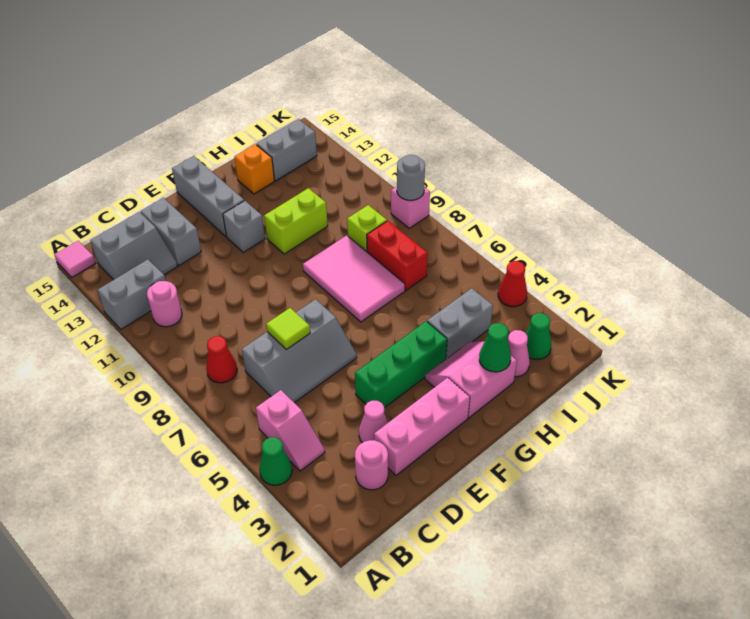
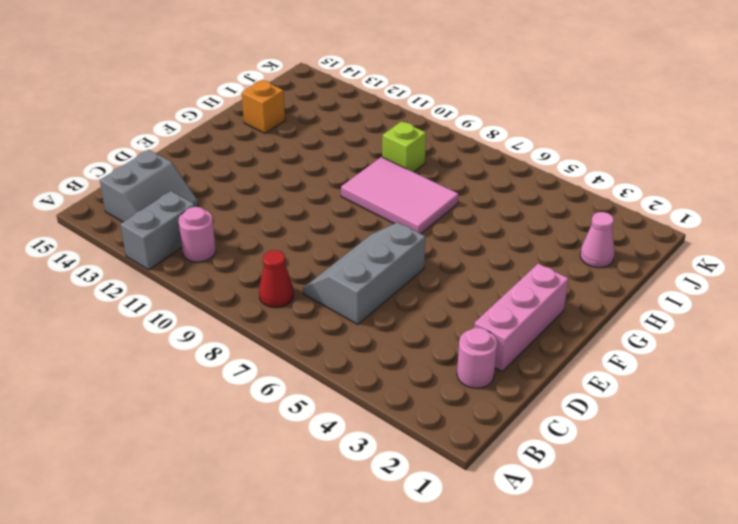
grey 2x3 slope [303,222,425,325] -> grey 2x3 slope turned to [242,299,357,403]
none -> green 1x1 cone [259,437,292,485]
none -> pink 1x1 tile [54,241,96,277]
none -> pink 1x2 slope [256,390,325,471]
none -> pink 1x1 cone [359,400,388,443]

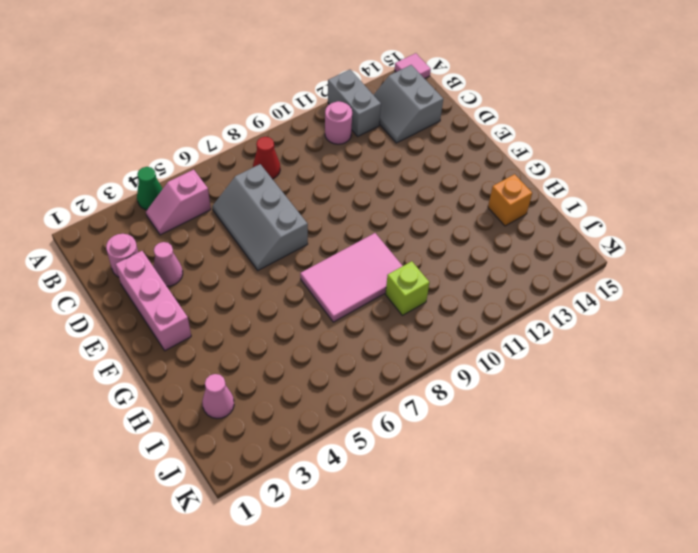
none -> grey 1x2 brick [141,198,201,266]
none -> green 1x3 brick [355,321,447,408]
none -> grey 1x1 brick [223,201,265,252]
none -> grey 1x3 brick [172,156,244,236]

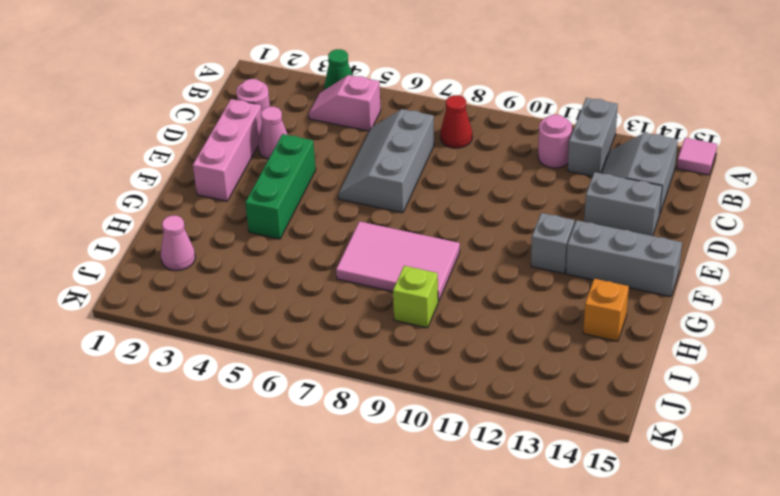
none -> pink 2x2 slope [425,341,517,418]
none -> lime 1x2 brick [264,188,328,254]
none -> grey 1x2 brick [427,288,493,359]
none -> red 1x2 brick [367,221,428,290]

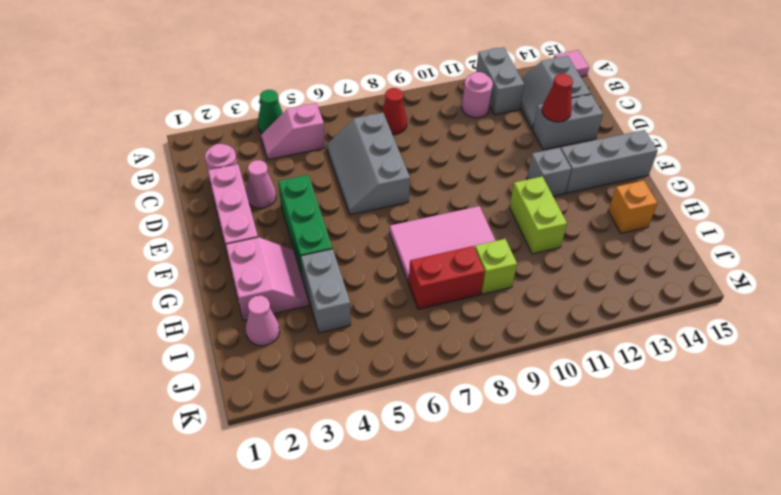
red 1x1 cone [542,74,573,122] -> red 1x1 cone moved to [498,261,527,307]
none -> grey 1x2 brick [257,119,317,181]
none -> green 1x1 cone [526,313,551,360]
none -> pink 1x1 brick [391,187,430,228]
none -> lime 1x1 tile [266,308,310,349]

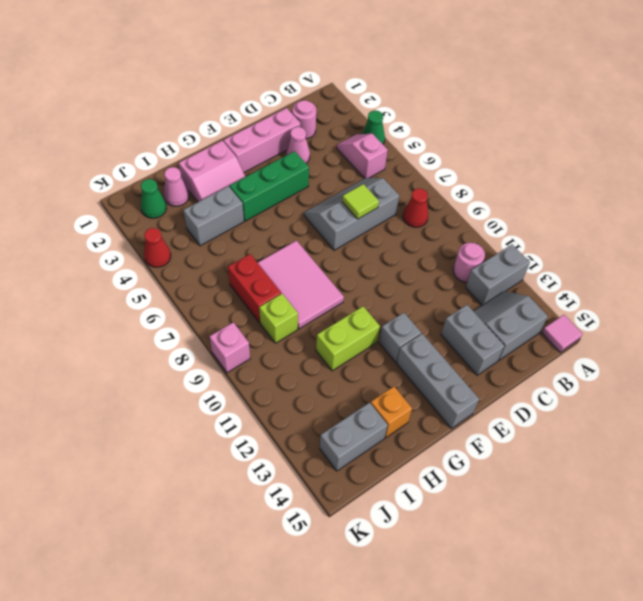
none -> green 1x1 cone [479,323,511,372]
none -> grey 1x1 round brick [397,155,425,200]

